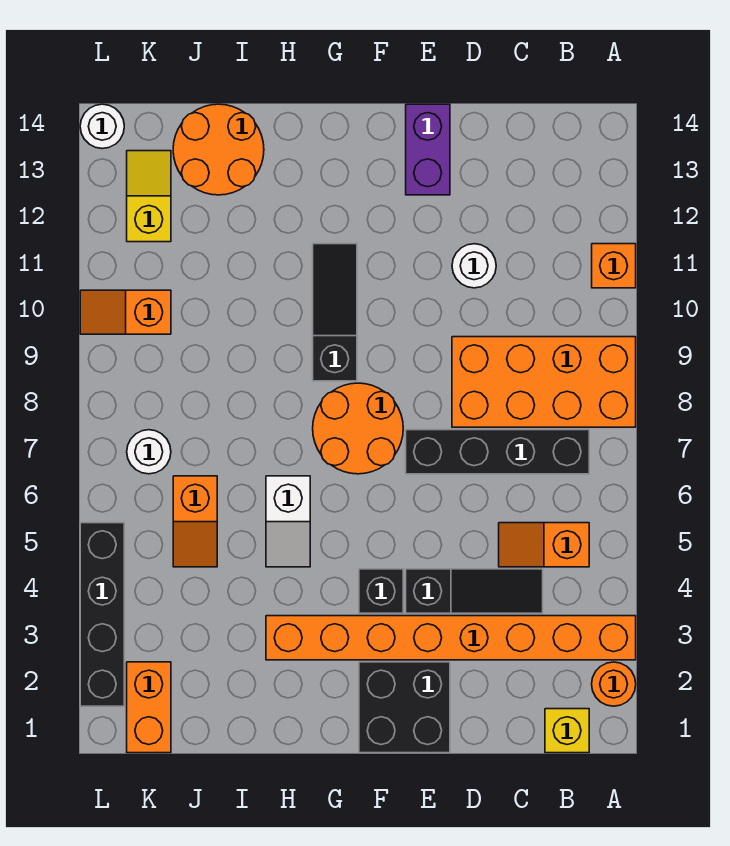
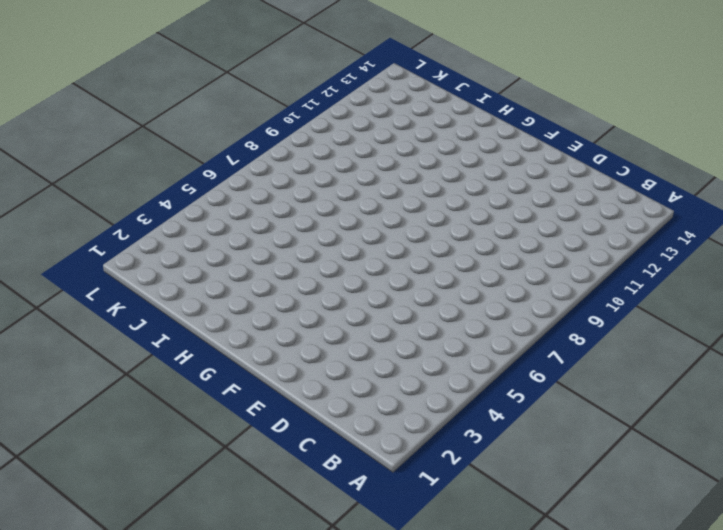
none -> orange 1x1 round brick [592,662,636,706]
none -> orange 1x8 brick [266,616,636,660]
none -> orange 2x4 brick [452,337,636,427]

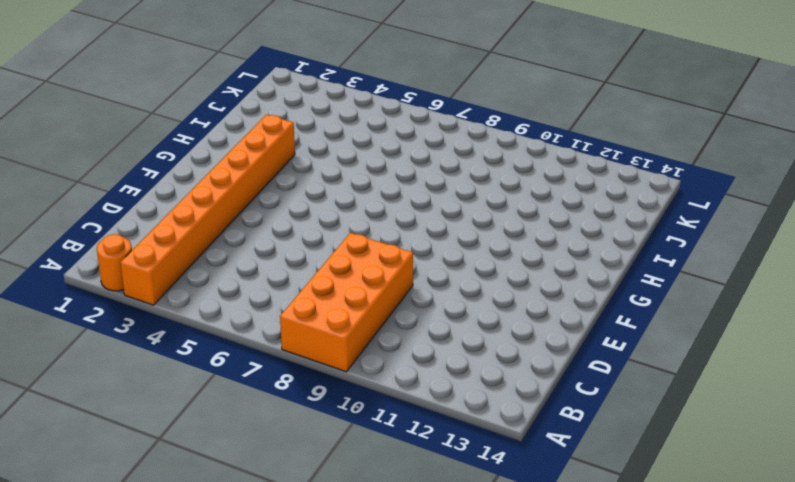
none -> orange 1x1 brick [592,244,636,288]
none -> yellow 1x1 brick [545,709,589,753]
none -> orange 1x2 slope [499,523,589,567]

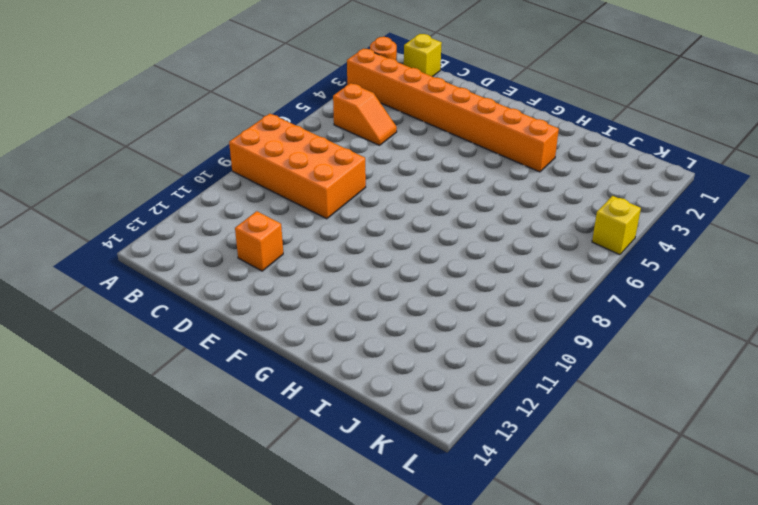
orange 1x1 brick [235,211,283,271] -> orange 1x1 brick moved to [592,244,636,288]
yellow 1x1 brick [592,196,641,255] -> black 1x4 brick [80,523,124,706]
none -> black 1x4 brick [406,430,589,474]
none -> black 1x3 slope [406,569,543,613]
none -> white 1x1 round brick [452,244,496,288]

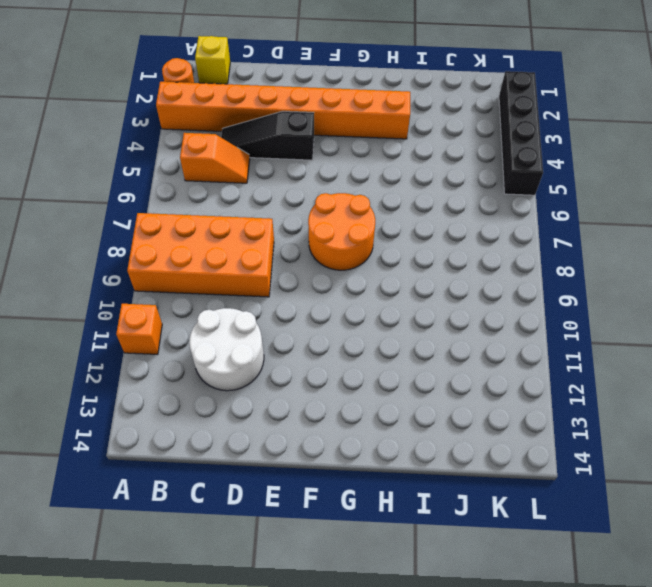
white 2x2 round brick [189,308,264,391] -> white 1x1 round brick [452,244,496,288]
none -> black 1x4 brick [406,430,589,474]
none -> black 2x2 brick [359,662,450,753]
none -> purple 1x2 brick [406,104,450,195]

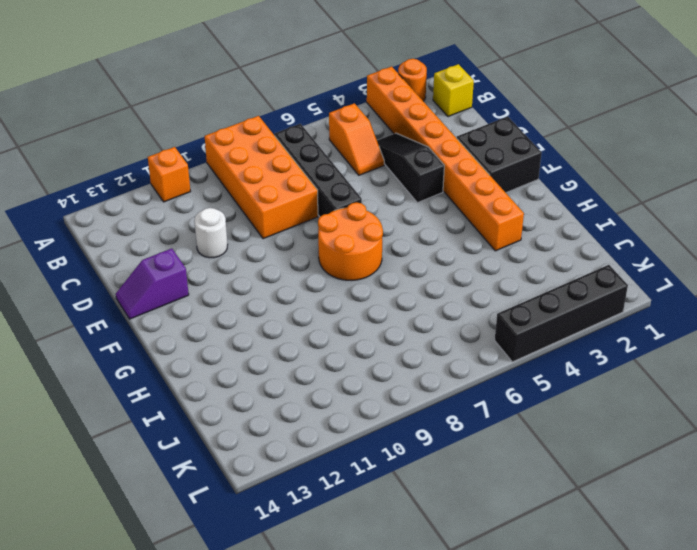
purple 1x2 slope [116,248,189,319] -> purple 1x2 brick [406,104,450,195]
none -> black 1x1 brick [359,569,403,613]
none -> black 1x3 slope [313,244,357,381]
none -> white 1x2 slope [266,476,310,567]

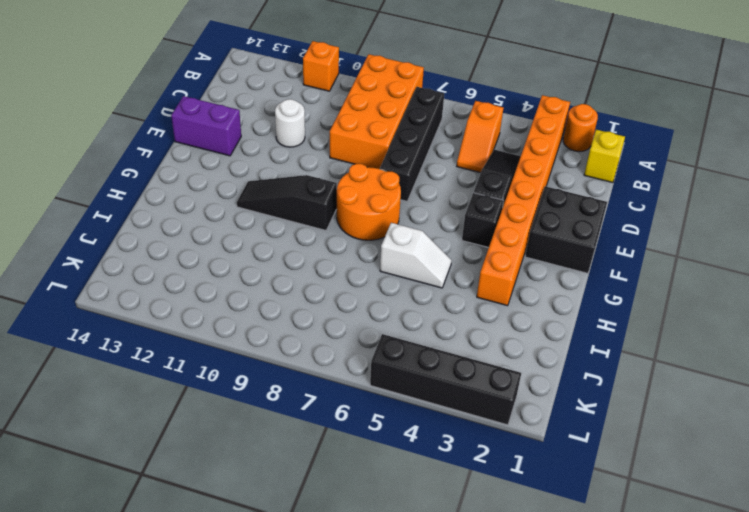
none -> orange 2x2 round brick [173,104,264,195]
none -> orange 1x2 slope [173,476,217,567]
none -> orange 1x2 brick [127,662,171,753]

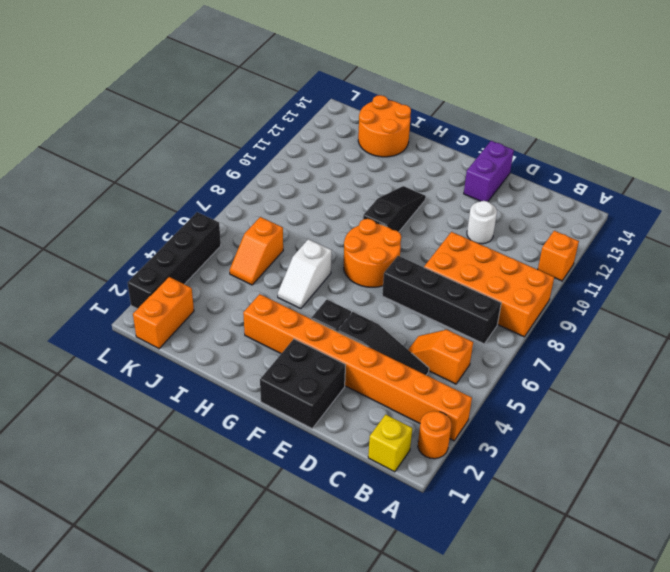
none -> white 1x1 round brick [127,430,171,474]
none -> orange 1x2 slope [80,290,171,334]
none -> yellow 1x2 slope [127,151,171,242]

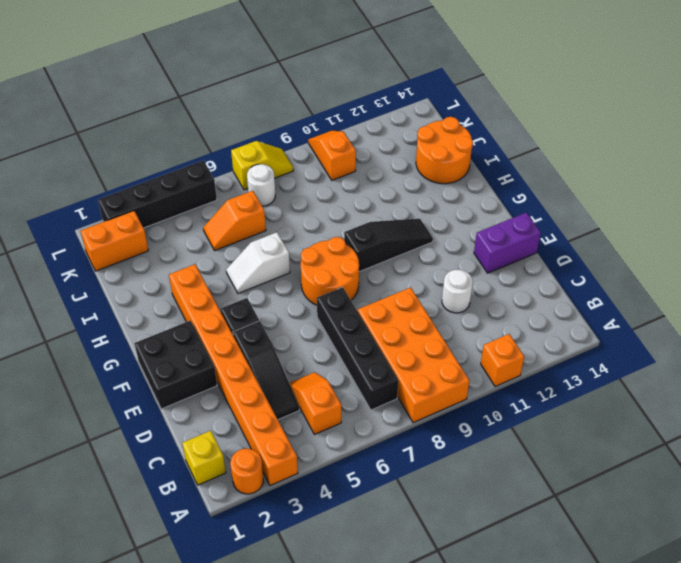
yellow 1x2 slope [231,141,293,190] -> yellow 1x2 slope moved to [127,151,171,242]
none -> white 1x1 round brick [80,104,124,149]

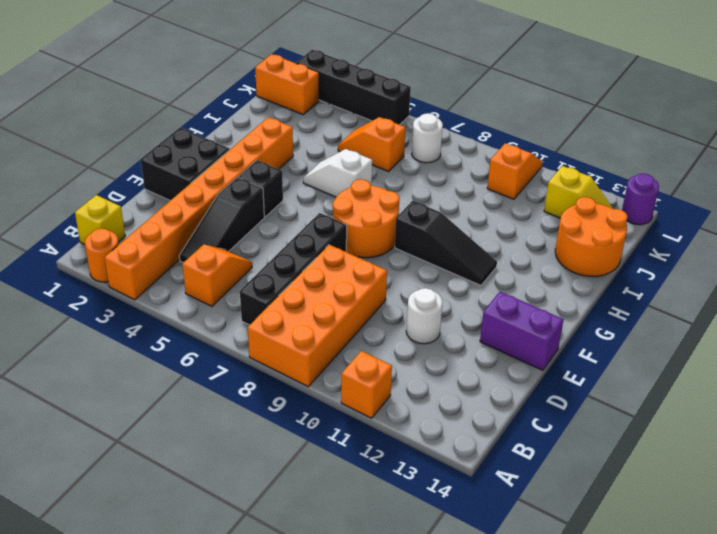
purple 1x1 round brick [622,173,659,225] -> white 1x1 round brick [80,104,124,149]

